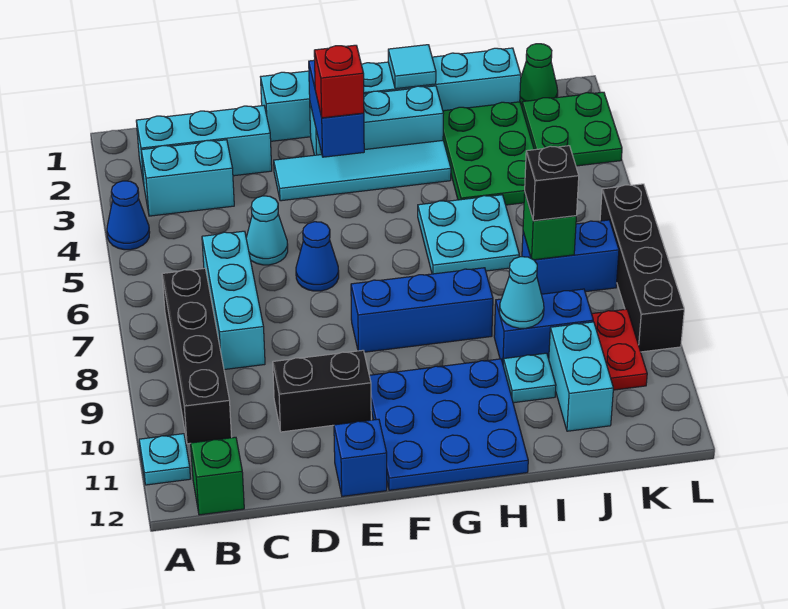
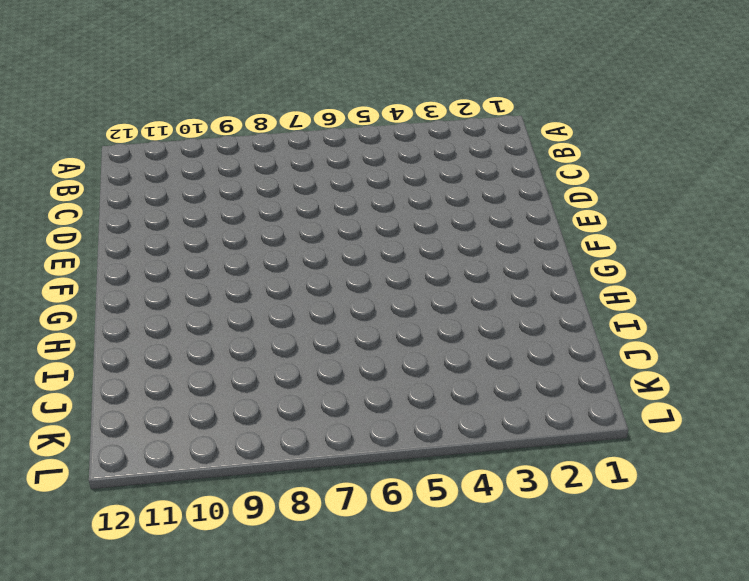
none -> blue 1x1 cone [107,181,150,250]
none -> cyan 1x1 plate [139,434,191,485]
none -> cyan 1x3 brick [136,106,272,183]
none -> cyan 1x2 brick [141,140,234,216]

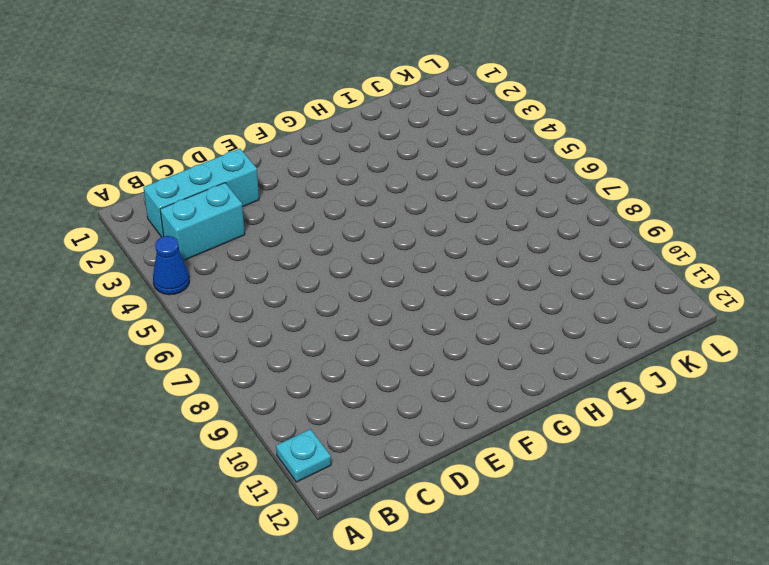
none -> black 1x4 brick [162,268,232,444]
none -> green 1x1 brick [191,437,244,515]
none -> cyan 1x3 brick [202,231,265,370]
none -> cyan 1x1 cone [246,196,288,265]

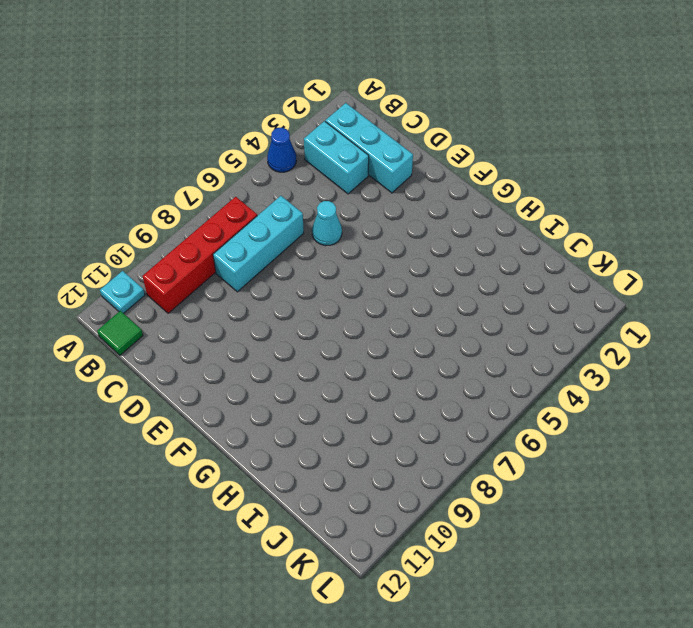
red 1x4 brick [143,197,257,313] -> black 1x4 brick [162,268,232,444]
green 1x1 tile [97,311,143,355] -> green 1x1 brick [191,437,244,515]
none -> black 1x2 brick [273,350,371,432]
none -> cyan 1x6 brick [261,48,521,141]
none -> cyan 1x4 tile [274,141,451,201]
none -> blue 1x1 cone [296,222,339,291]

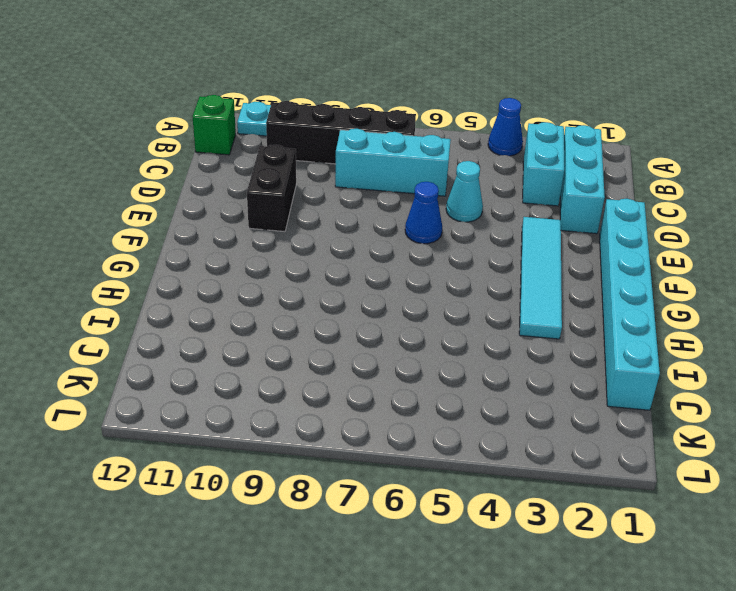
none -> blue 1x1 brick [334,419,387,496]
none -> cyan 1x3 brick [310,86,444,155]
none -> blue 1x3 brick [351,268,493,352]
none -> blue 3x3 plate [369,359,528,490]

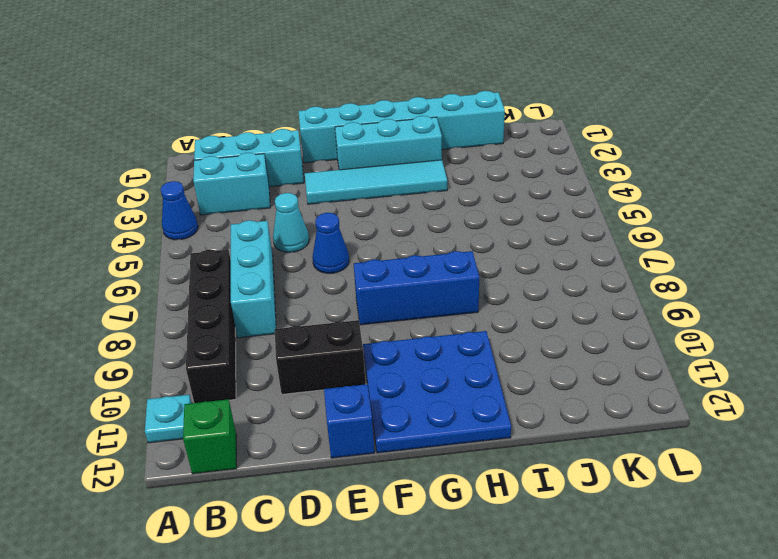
none -> cyan 2x2 plate [418,195,519,274]
none -> green 2x3 plate [443,102,534,205]
none -> blue 1x2 brick [494,289,593,363]
none -> cyan 1x1 plate [503,353,556,403]

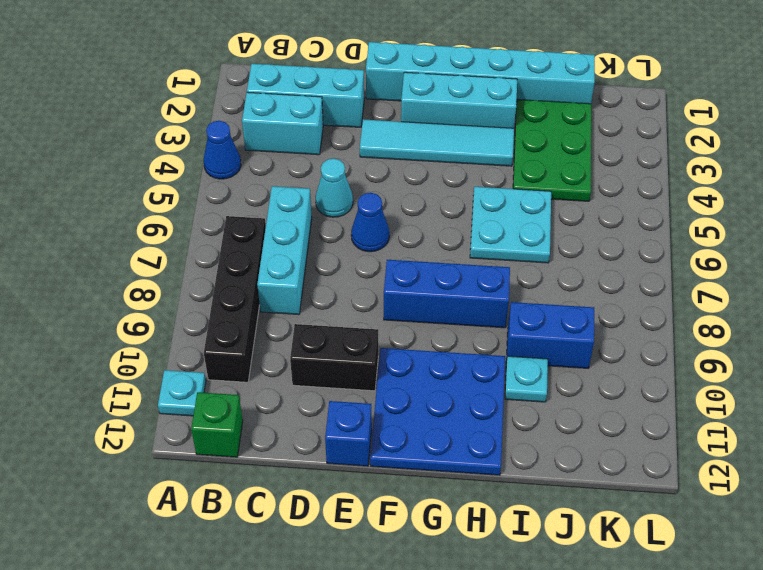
none -> blue 1x2 brick [522,220,619,294]
none -> cyan 1x2 brick [549,322,613,431]
none -> green 1x1 cone [520,44,558,105]
none -> green 2x2 plate [522,92,622,166]

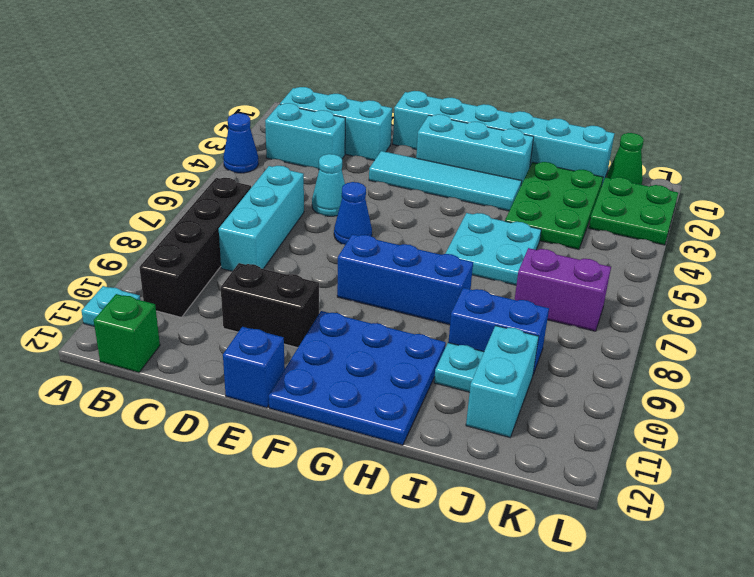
purple 1x2 brick [515,248,611,331] -> blue 1x2 brick [522,220,619,294]
none -> red 1x2 plate [592,309,647,390]
none -> black 1x4 brick [600,184,684,352]
none -> blue 1x2 brick [309,60,364,157]
none -> cyan 1x1 tile [388,45,436,89]

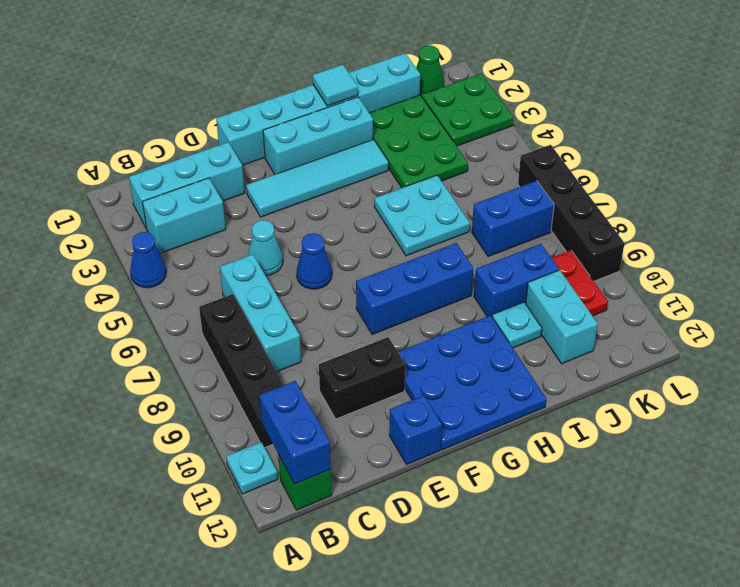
blue 1x2 brick [259,381,331,484] -> blue 1x2 brick moved to [309,60,364,157]
none -> cyan 1x1 cone [500,257,544,328]
none -> green 1x1 brick [523,194,576,260]
none -> red 1x1 brick [314,45,364,118]
none -> black 1x1 brick [525,146,579,221]

